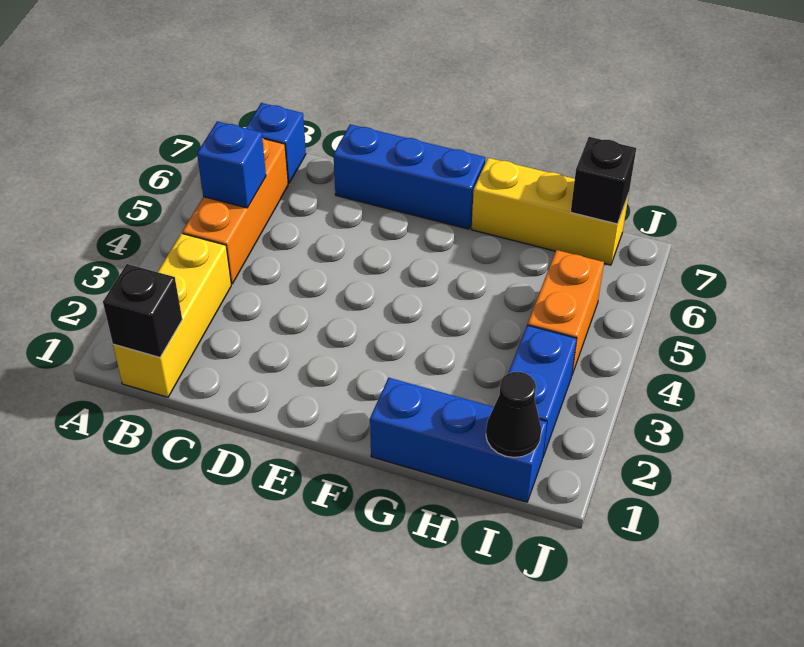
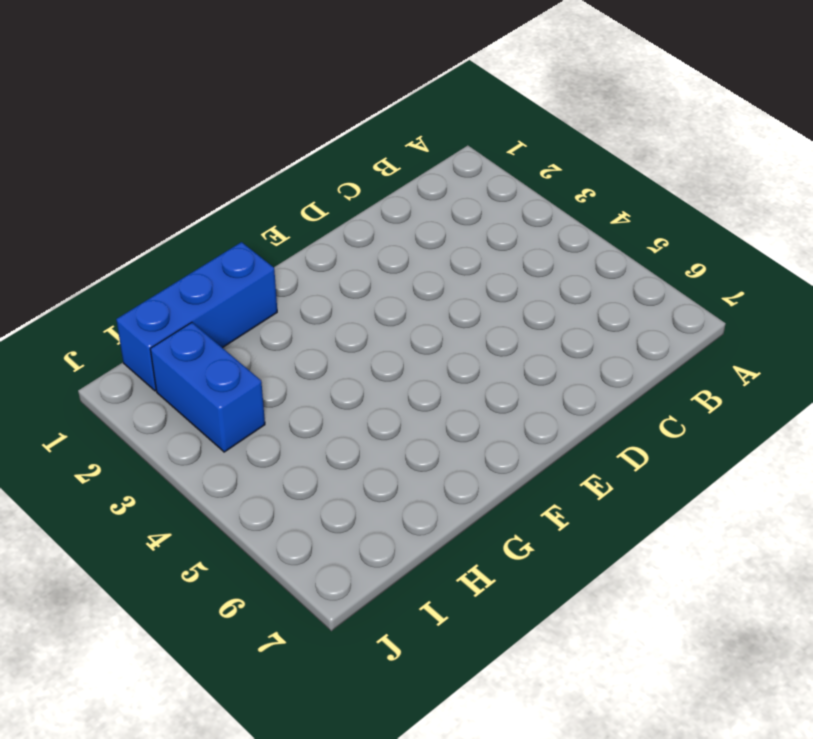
none -> yellow 1x3 brick [113,233,231,397]
none -> orange 1x3 brick [182,138,288,284]
none -> blue 1x1 brick [246,103,306,184]

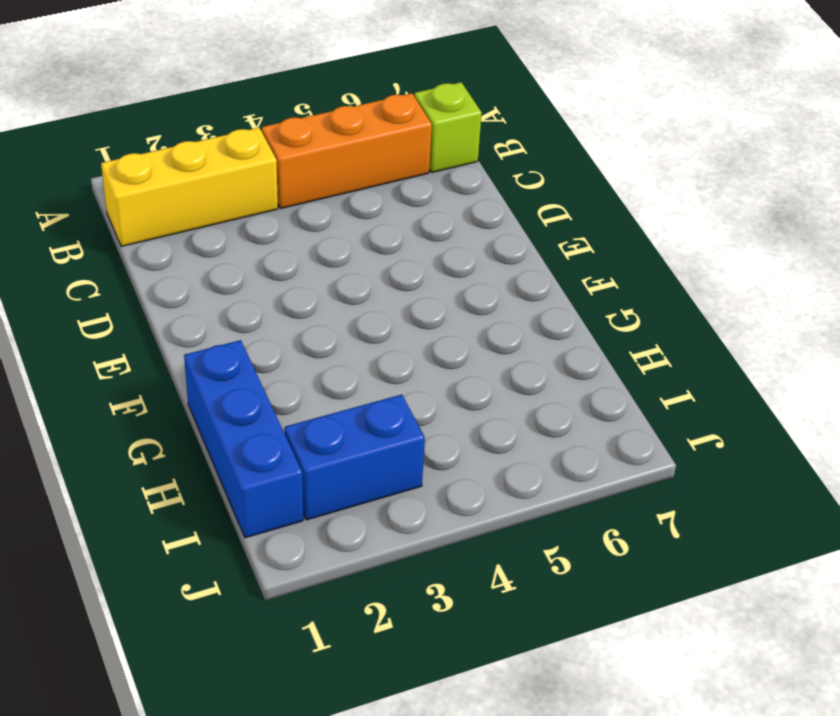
lime 1x1 brick [414,82,482,173] -> blue 1x1 brick [246,103,306,184]
none -> blue 1x3 brick [333,124,485,229]
none -> yellow 1x3 brick [472,158,629,265]
none -> orange 1x2 brick [528,250,604,374]

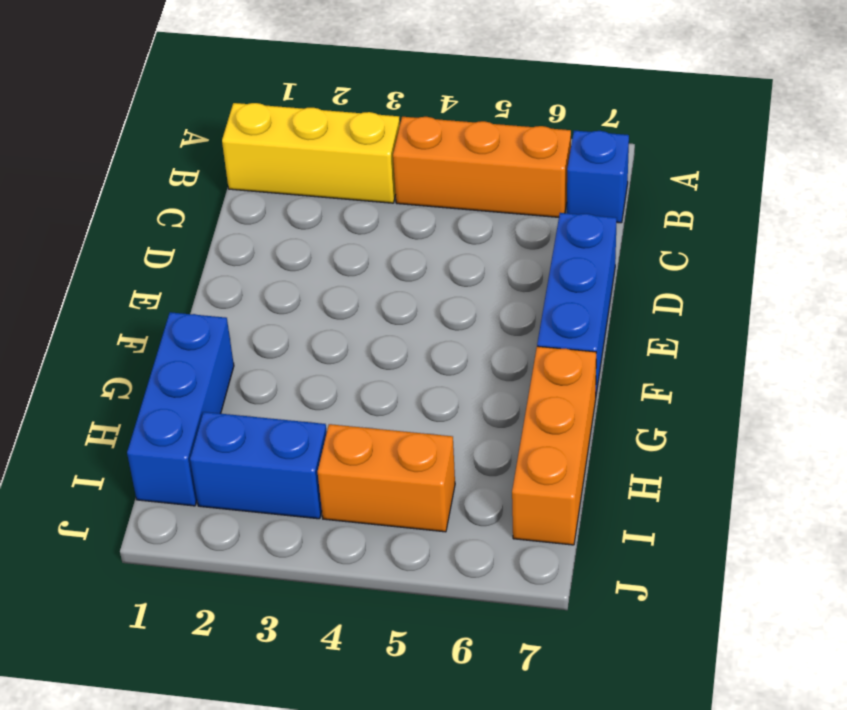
orange 1x3 brick [512,346,596,545] -> yellow 1x3 brick [472,158,629,265]
none -> black 1x1 brick [103,264,182,358]
none -> blue 1x1 brick [197,121,266,208]
none -> black 1x1 cone [486,372,541,458]

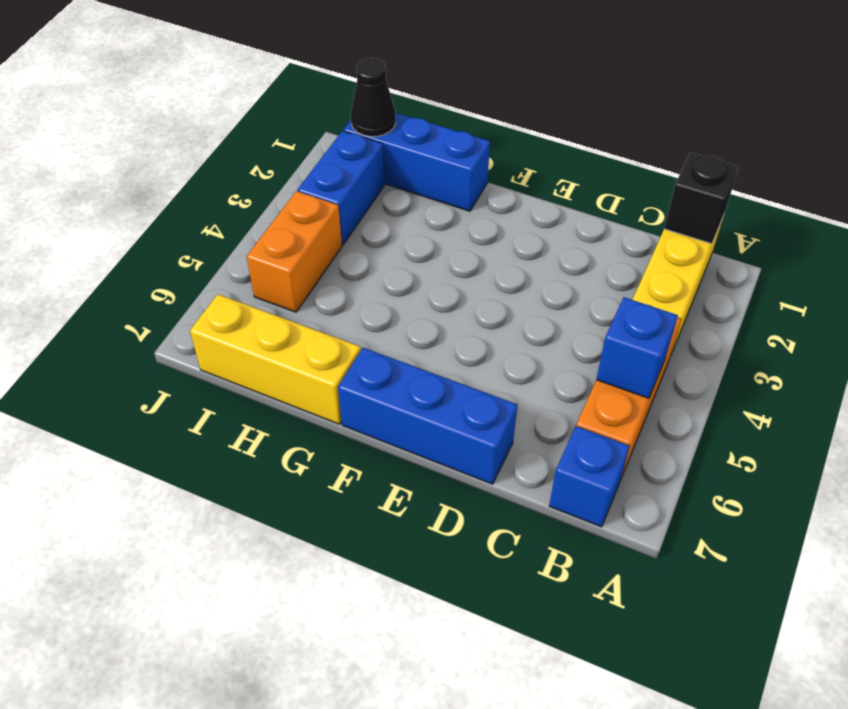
none -> black 1x1 brick [571,137,636,224]

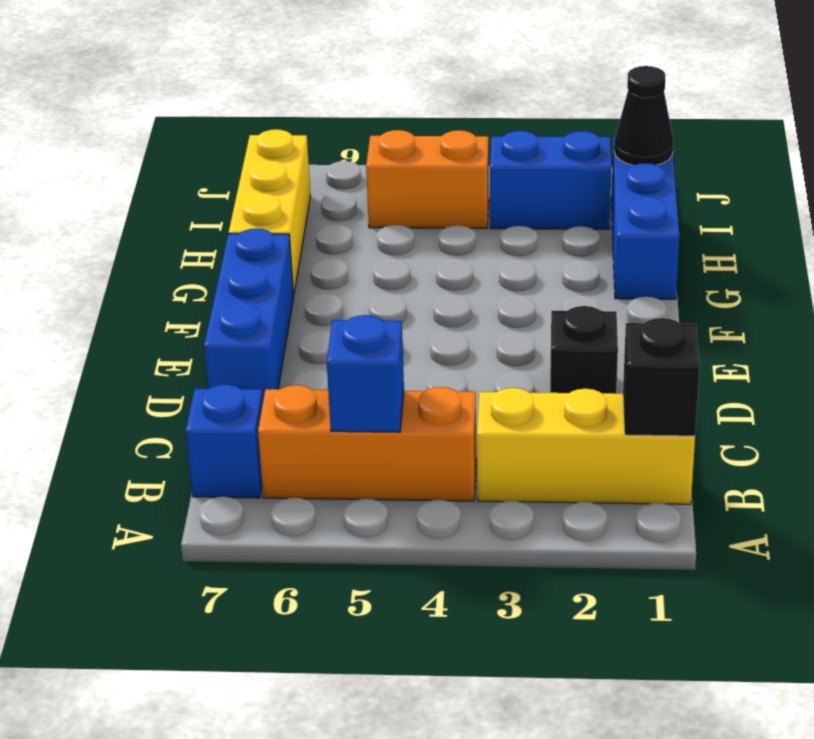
black 1x1 brick [550,306,618,394] -> black 1x1 brick moved to [571,137,636,224]

